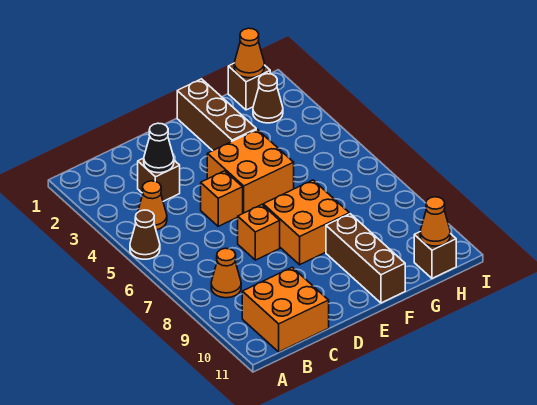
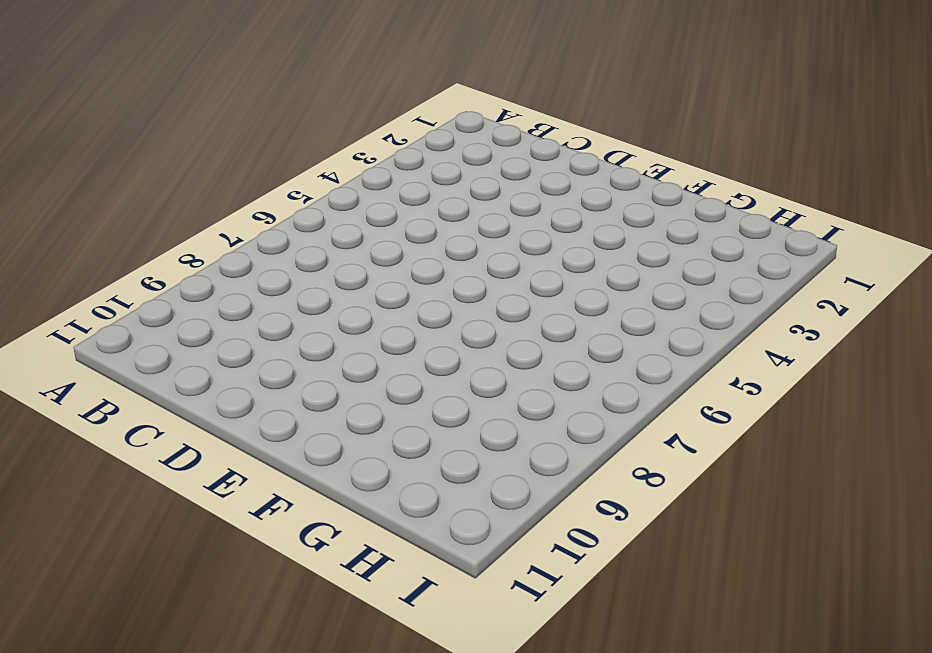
none -> brown 1x1 cone [130,210,160,259]
none -> orange 1x1 cone [138,181,167,230]
none -> orange 1x1 cone [211,248,241,298]

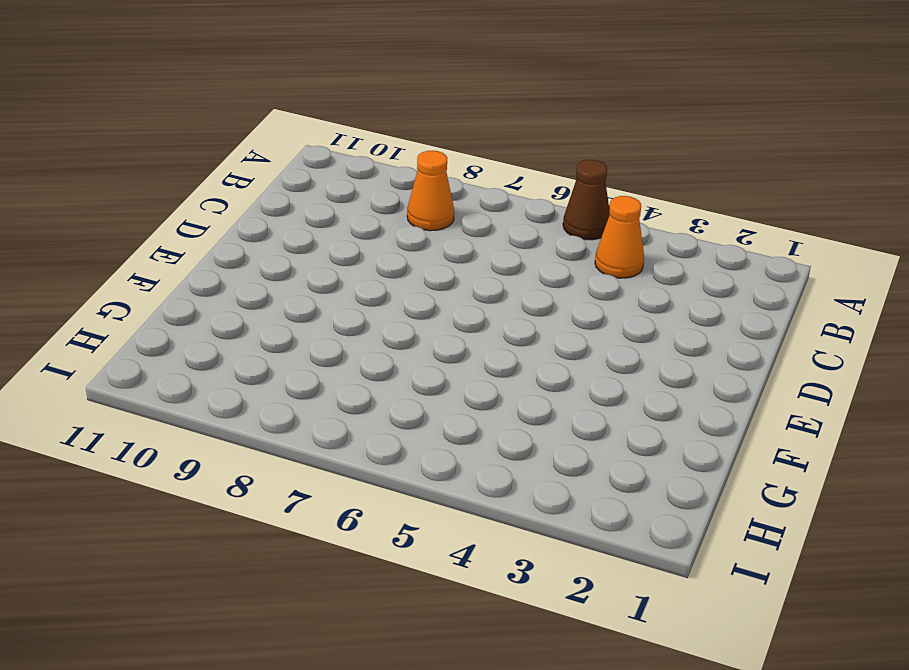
none -> orange 2x2 brick [242,267,329,352]
none -> brown 1x1 brick [138,158,180,201]
none -> orange 1x1 brick [201,171,243,226]

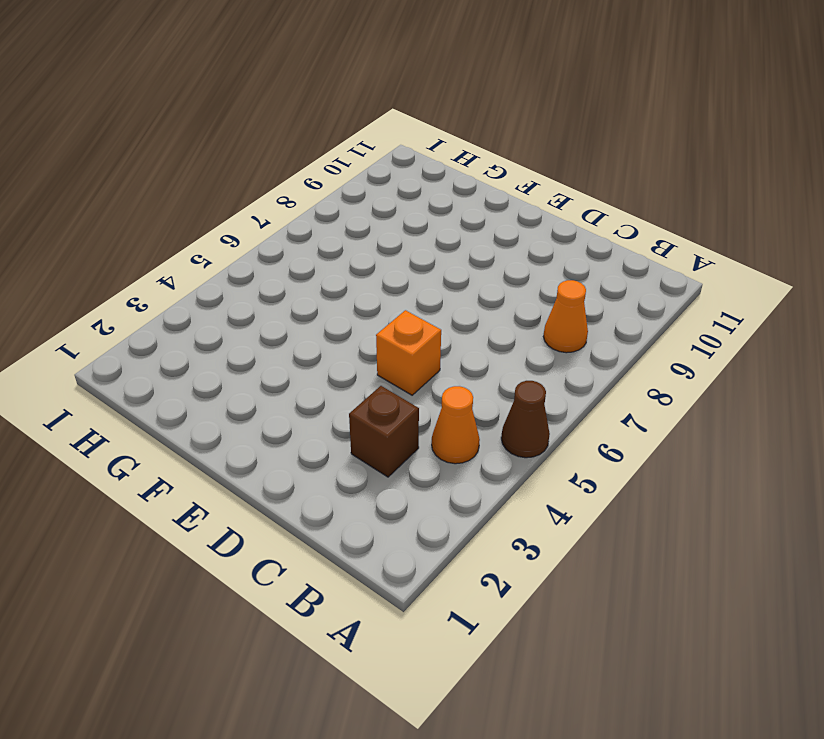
none -> orange 2x2 brick [242,267,329,352]
none -> orange 1x1 brick [238,205,280,260]
none -> orange 2x2 brick [207,129,294,213]

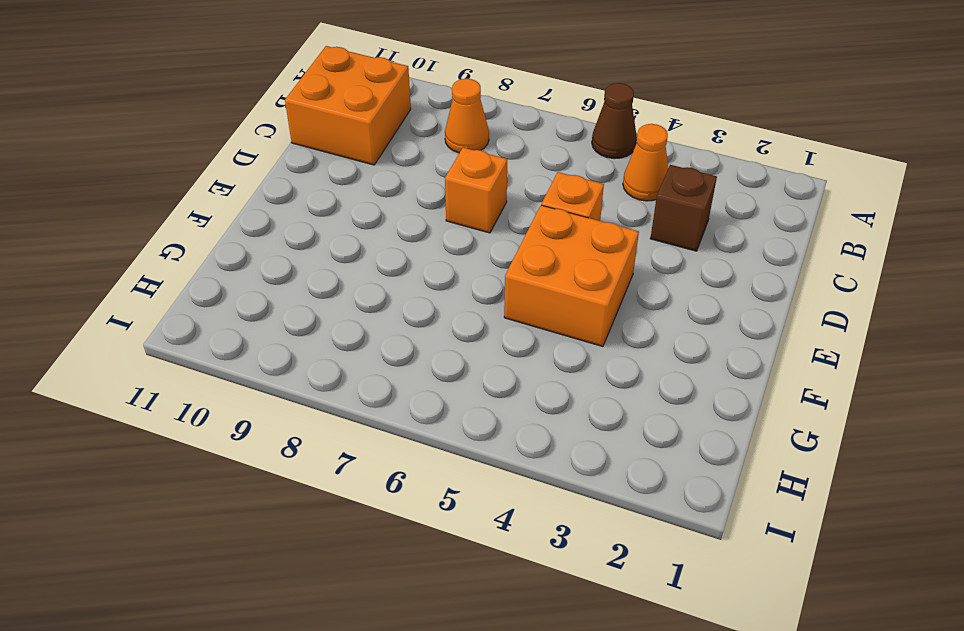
none -> orange 2x2 brick [263,180,349,265]
none -> brown 1x3 brick [177,79,256,151]
none -> brown 1x3 brick [326,214,405,303]

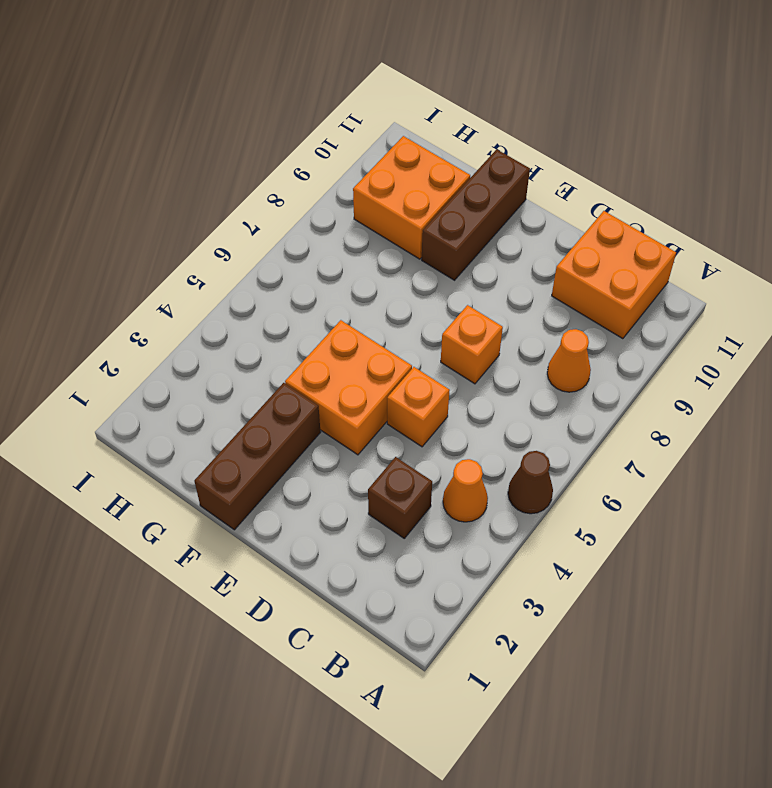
orange 2x2 brick [353,136,470,259] -> orange 2x2 brick moved to [263,180,349,265]
none -> brown 1x1 brick [228,63,270,110]
none -> brown 1x1 cone [253,74,283,123]
none -> brown 1x1 brick [414,232,456,278]

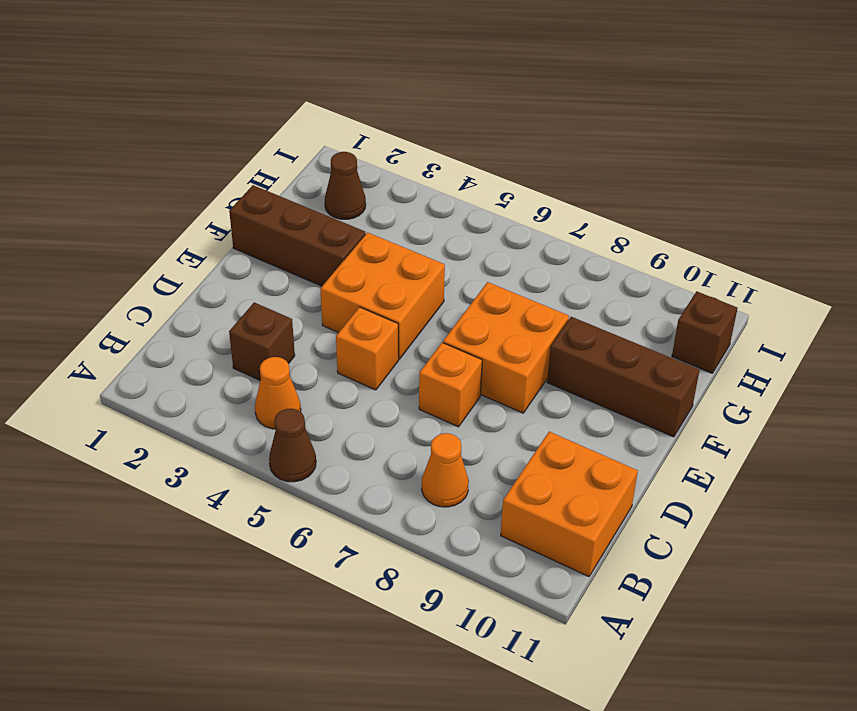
none -> brown 1x1 brick [228,63,270,110]
none -> black 1x1 cone [144,123,174,173]
none -> orange 1x1 cone [234,28,264,78]

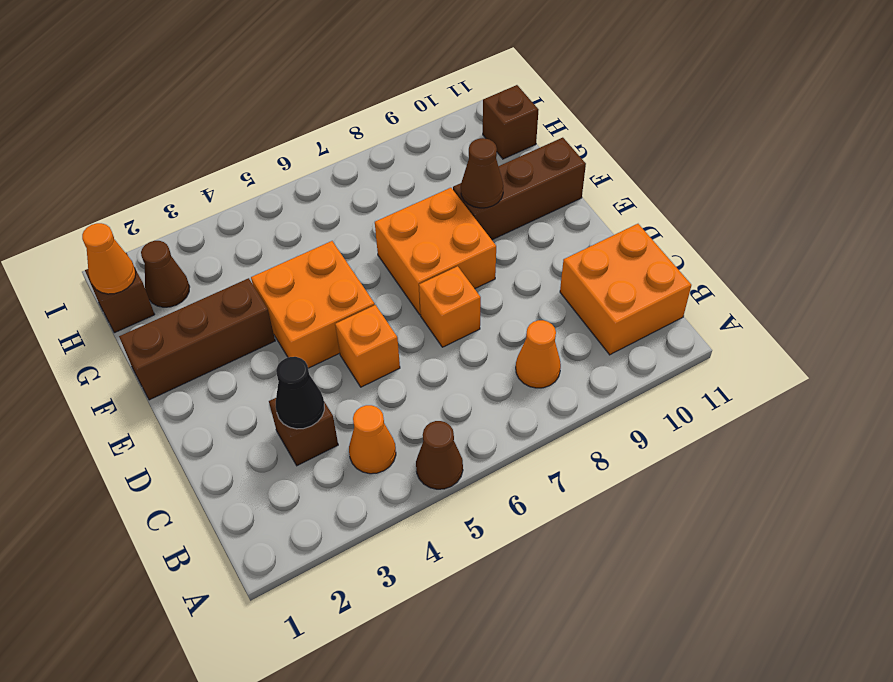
brown 1x1 cone [461,138,503,208] -> none
none -> orange 1x1 cone [420,197,450,246]

